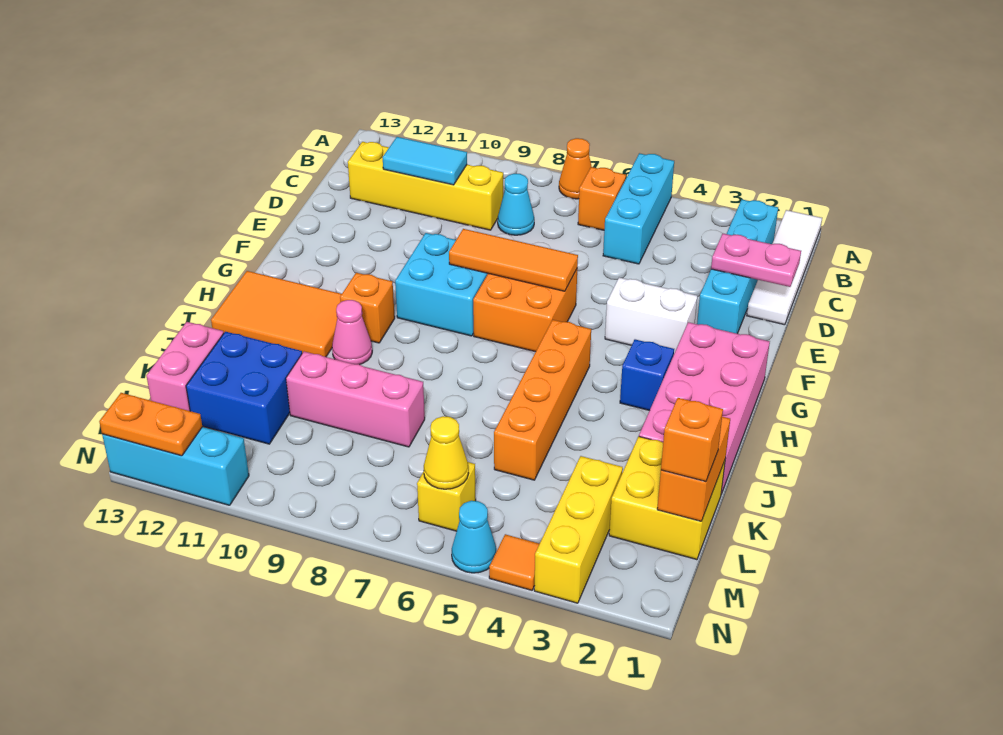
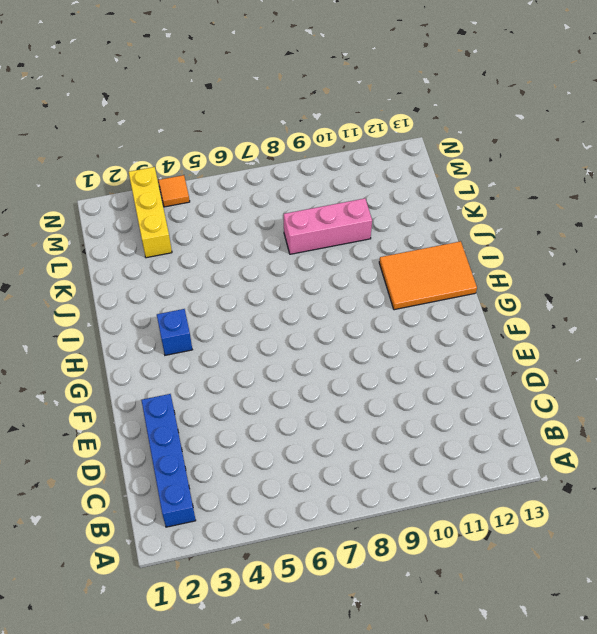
blue 1x4 brick [141,394,196,527] -> cyan 1x4 brick [697,200,778,334]
none -> white 1x4 tile [747,210,822,325]
none -> cyan 1x3 brick [603,153,674,264]
none -> orange 1x1 cone [559,138,592,199]
none -> orange 1x1 brick [578,167,626,230]

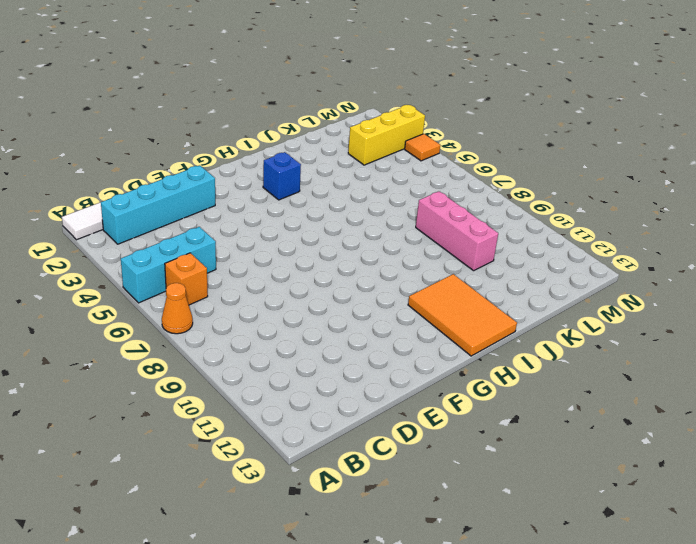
none -> cyan 1x1 cone [498,174,534,235]
none -> yellow 1x4 brick [348,142,503,230]
none -> white 1x2 brick [605,278,697,353]
none -> orange 2x2 brick [473,269,577,352]

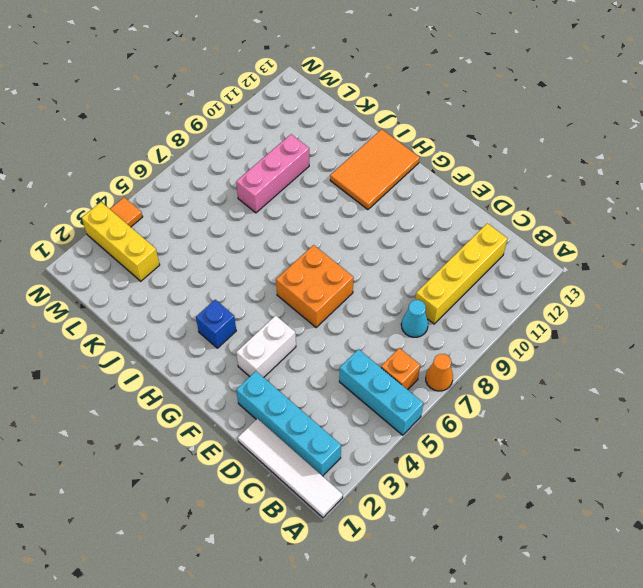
none -> cyan 2x2 brick [395,233,488,336]
none -> pink 2x4 brick [639,322,770,494]
none -> orange 1x4 brick [494,320,591,480]
none -> orange 1x1 brick [340,273,395,343]

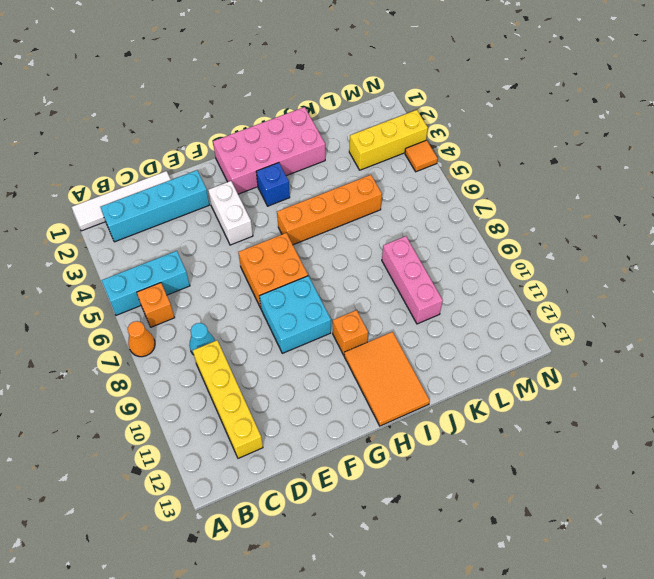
none -> pink 1x1 cone [332,300,372,365]
none -> yellow 2x2 brick [609,437,725,560]
none -> blue 2x2 brick [186,332,302,444]
none -> pink 1x2 brick [146,322,224,411]

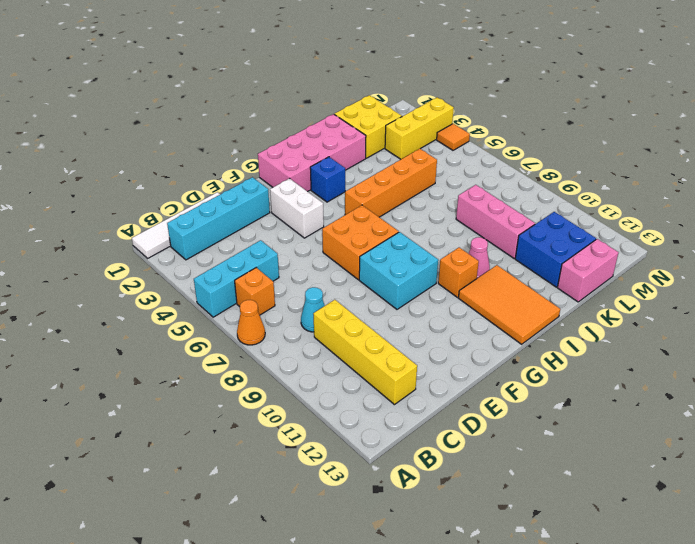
none -> yellow 1x1 brick [417,462,476,531]
none -> cyan 1x1 cone [452,501,496,573]
none -> cyan 1x3 brick [102,427,249,505]
none -> cyan 1x2 tile [383,137,467,185]

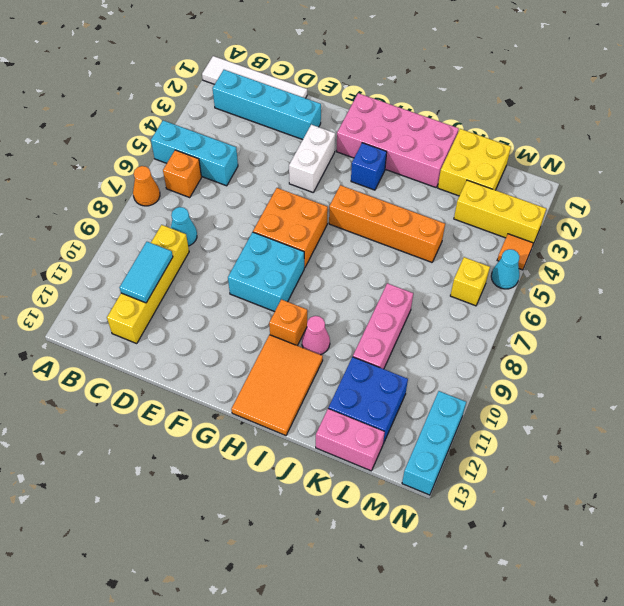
none -> pink 1x2 plate [711,234,801,287]
none -> orange 1x3 tile [449,229,578,291]
none -> orange 1x2 brick [657,417,730,521]
none -> yellow 1x1 cone [424,416,469,489]

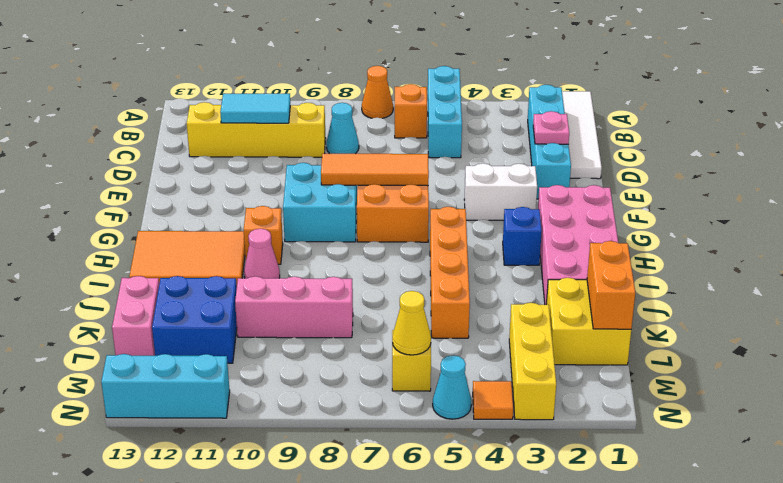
pink 1x1 plate [533,111,569,144] -> pink 1x2 plate [711,234,801,287]
none -> orange 1x2 plate [99,393,202,456]
none -> orange 1x1 brick [661,398,723,482]

